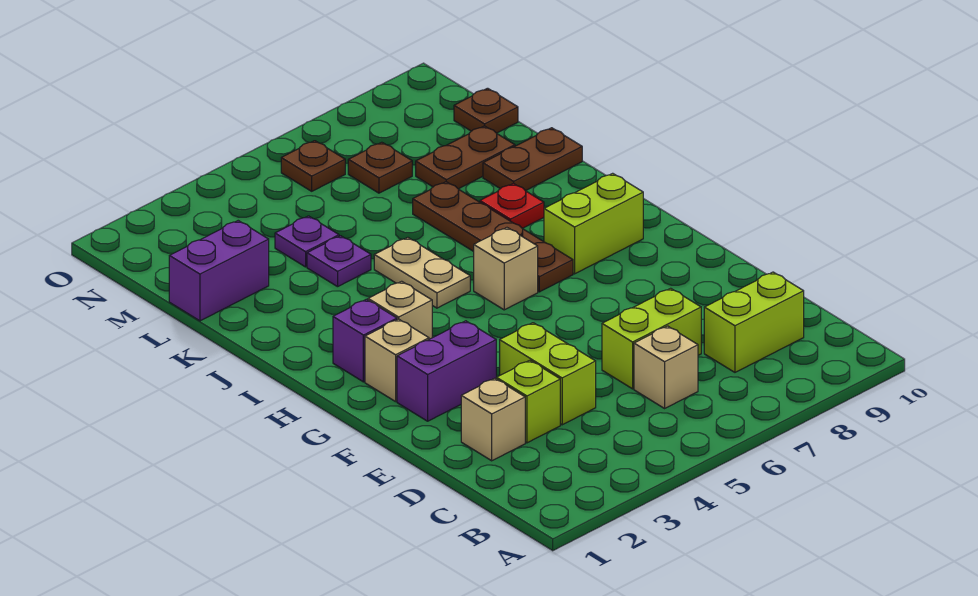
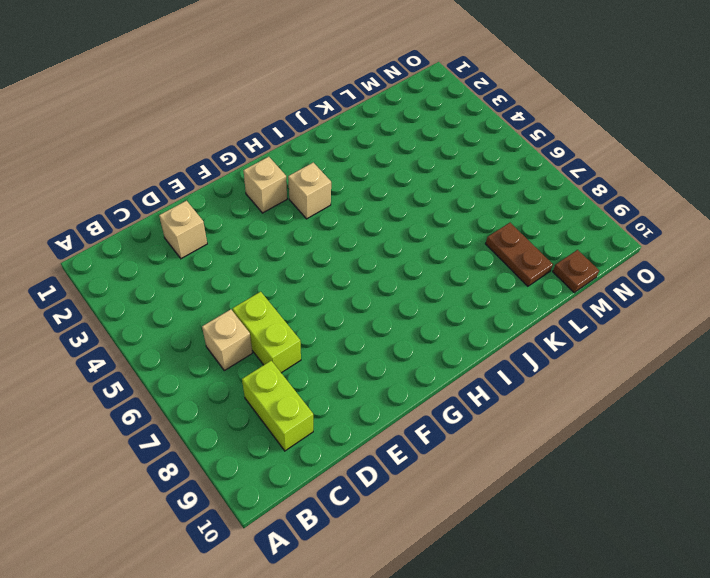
none -> lime 1x1 brick [496,360,560,443]
none -> lime 1x2 brick [500,323,596,425]
none -> purple 1x2 brick [397,321,496,421]

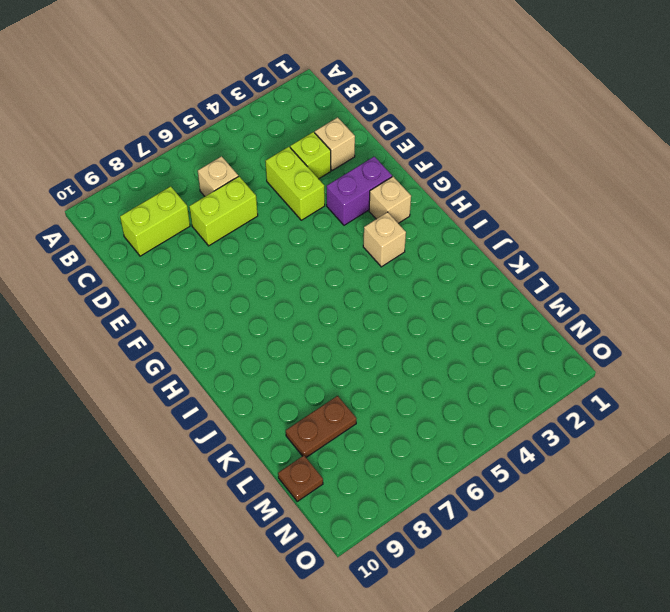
none -> purple 1x1 brick [333,299,397,382]
none -> tan 1x1 brick [474,228,538,310]
none -> brown 1x4 plate [413,182,573,292]

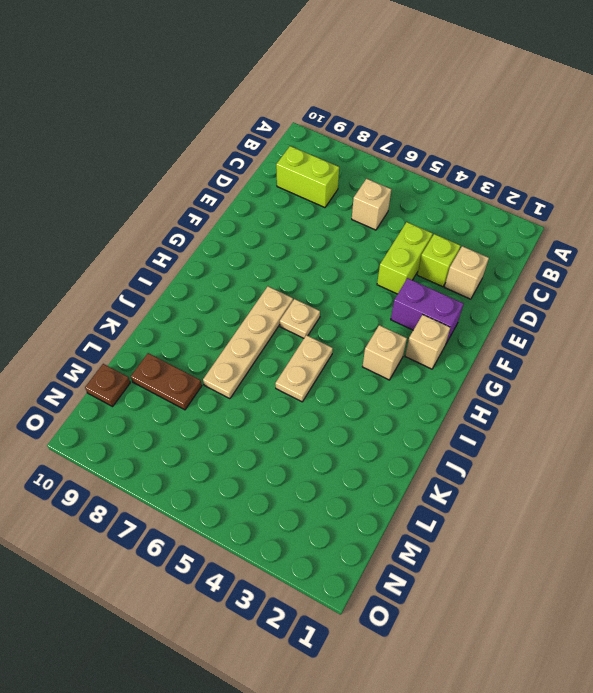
tan 1x1 plate [280,299,320,338] -> tan 1x1 brick [474,228,538,310]
tan 1x4 plate [203,286,293,399] -> brown 1x4 plate [413,182,573,292]
none -> lime 1x2 brick [602,288,701,389]
none -> purple 1x1 brick [333,299,397,382]
none -> lime 1x2 brick [544,173,643,274]

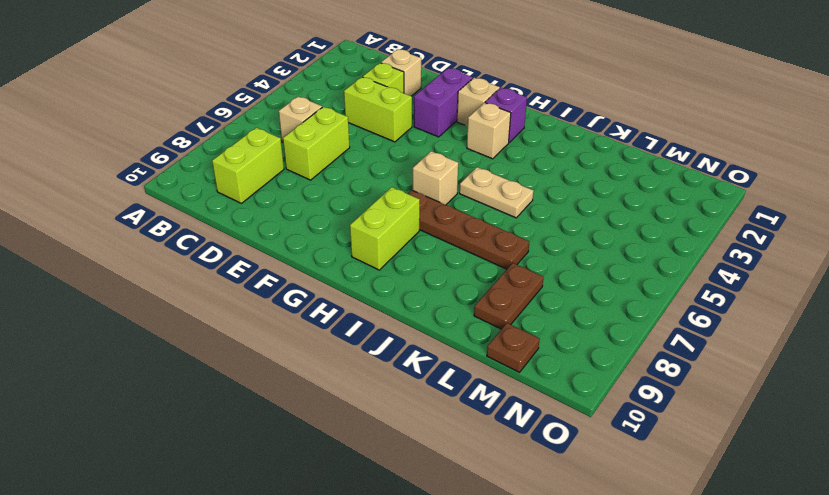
none -> red 1x1 plate [480,183,544,228]
none -> purple 1x1 plate [307,236,371,287]
none -> brown 1x2 plate [483,128,582,191]

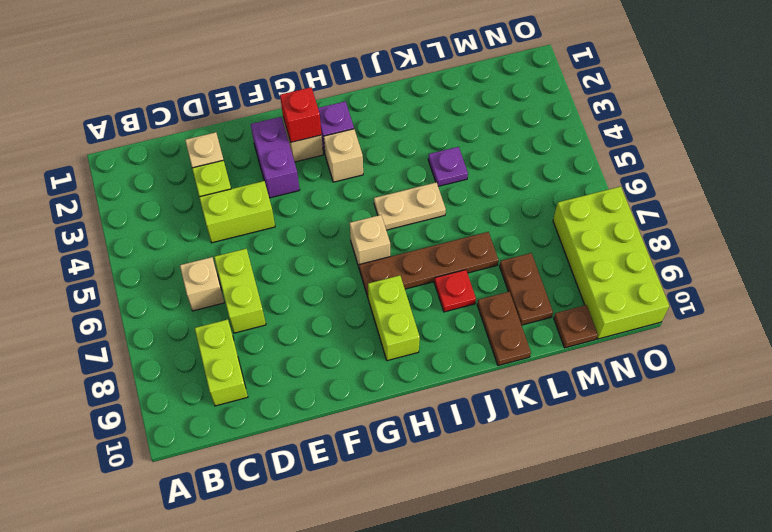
red 1x1 brick [280,87,322,142] -> none
lime 2x4 brick [553,186,669,339] -> none
none -> purple 1x2 brick [169,221,269,321]
none -> purple 1x1 plate [275,216,339,267]
none -> brown 1x1 plate [348,142,412,193]

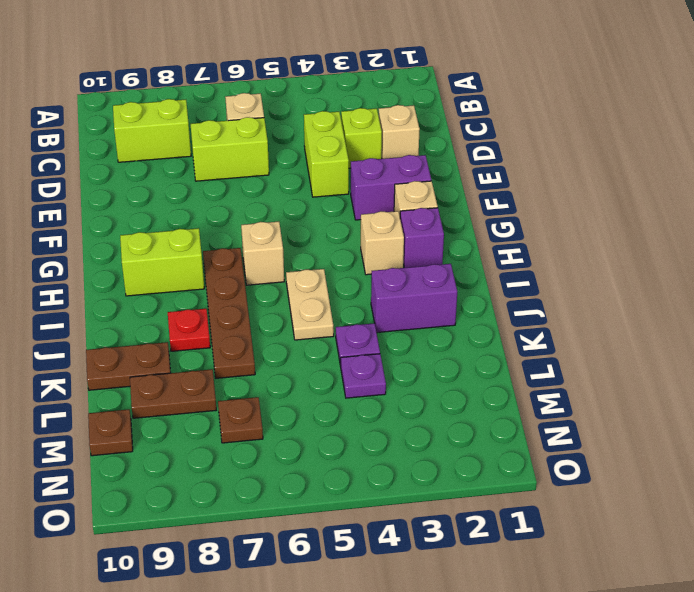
purple 1x2 brick [371,264,457,333] -> purple 1x2 brick moved to [169,221,269,321]
none -> brown 1x1 plate [281,141,345,191]

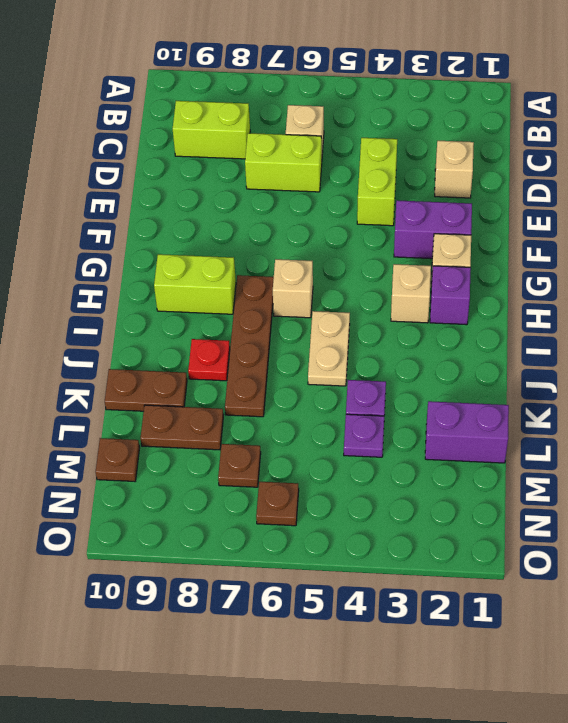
none -> lime 1x1 brick [496,360,560,443]

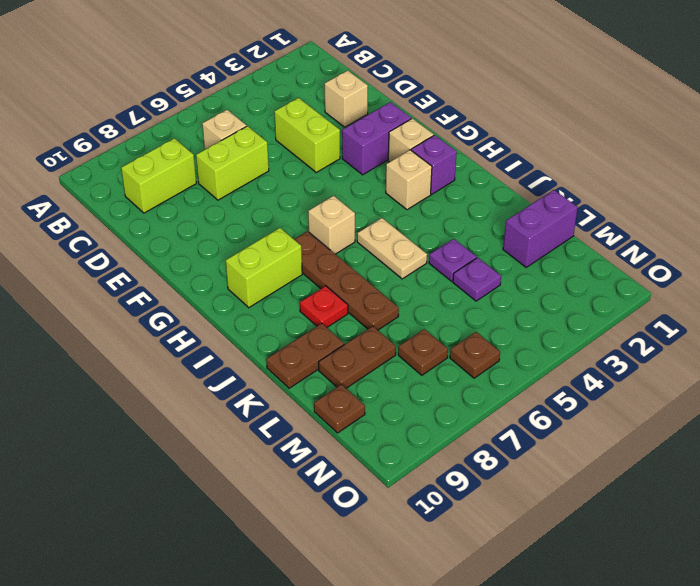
none -> lime 1x1 brick [496,360,560,443]

